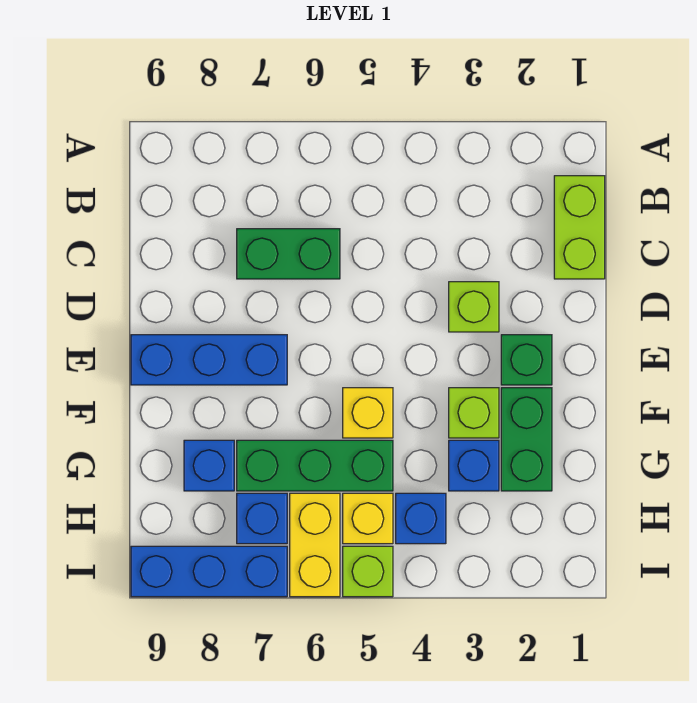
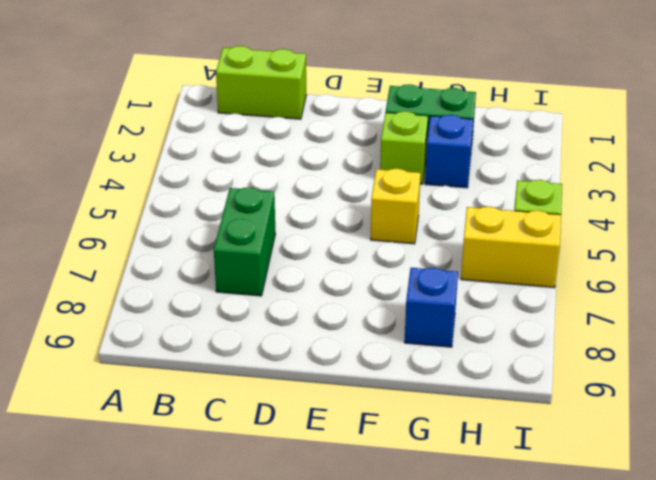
none -> lime 1x1 brick [449,282,499,332]
none -> green 1x1 brick [501,335,552,385]
none -> blue 1x3 brick [131,335,287,385]

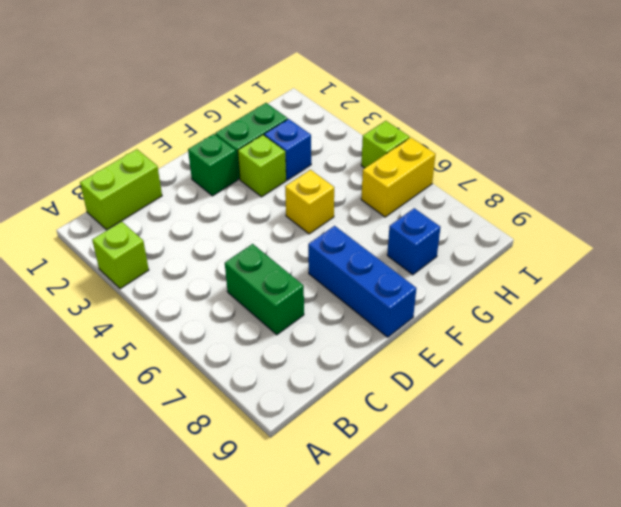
lime 1x1 brick [92,221,149,289] -> lime 1x1 brick moved to [449,282,499,332]
none -> green 1x3 brick [237,440,393,491]
none -> blue 1x1 brick [396,493,446,544]
none -> yellow 1x1 brick [343,493,393,544]

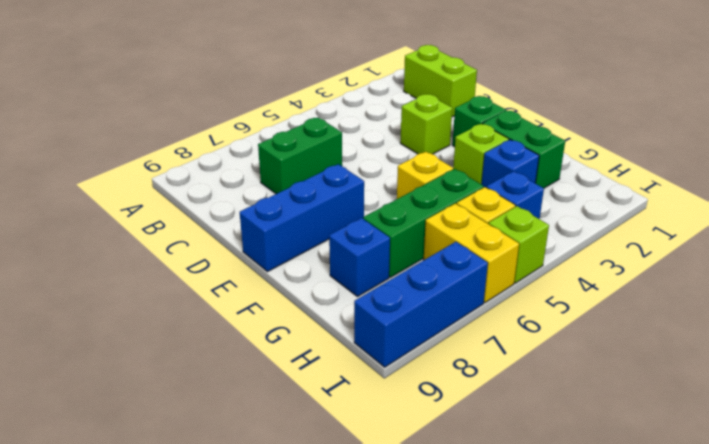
none -> blue 1x1 brick [237,493,287,544]

